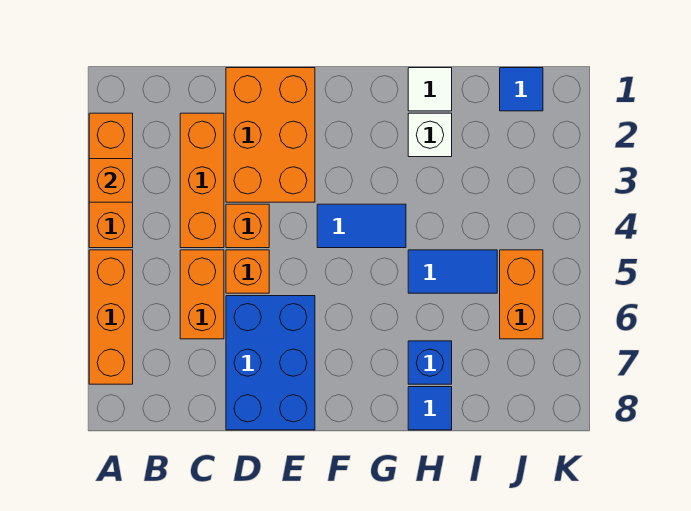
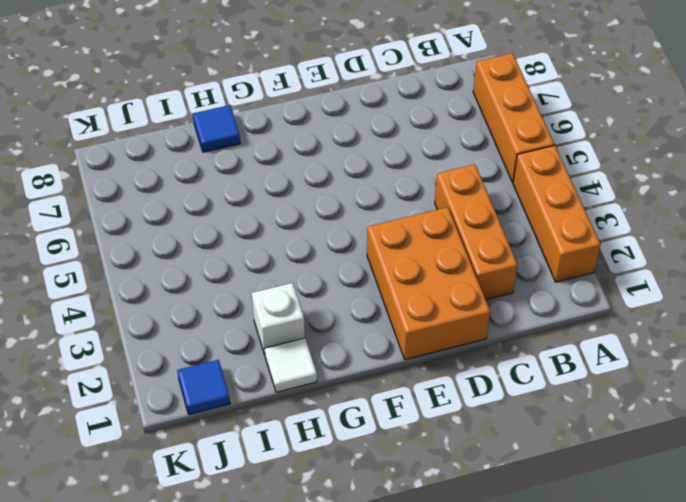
none -> orange 1x2 brick [180,250,224,339]
none -> orange 1x1 brick [226,204,269,248]
none -> orange 1x1 brick [226,250,269,293]

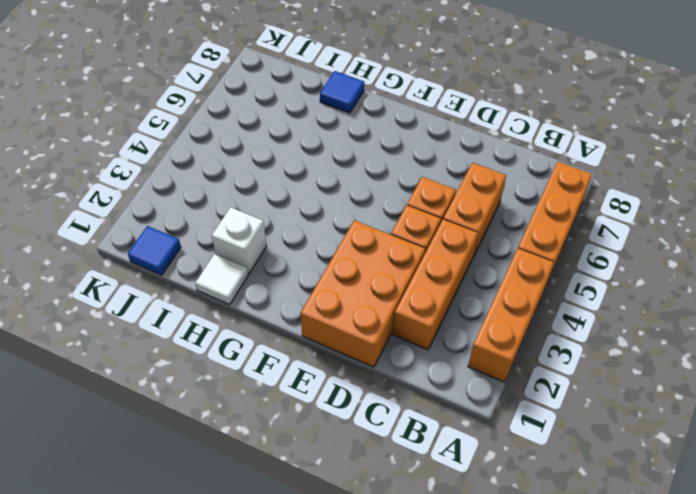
none -> blue 2x3 brick [226,296,315,430]
none -> blue 1x2 tile [317,204,406,248]
none -> blue 1x2 tile [408,250,497,293]

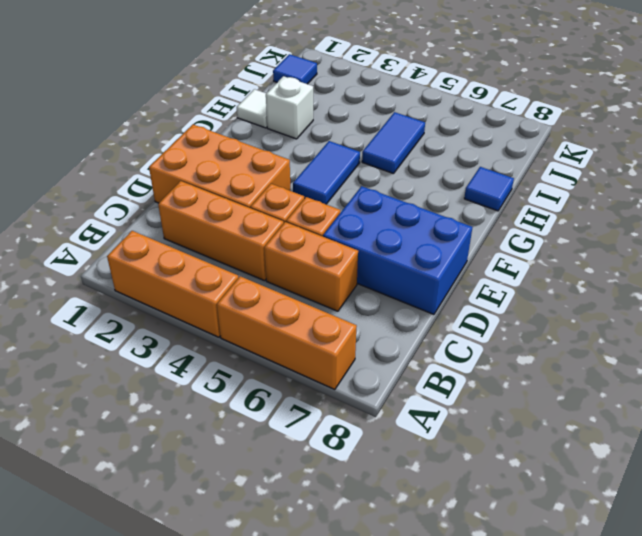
none -> blue 1x1 brick [408,341,452,384]
none -> orange 1x2 brick [500,250,543,339]
none -> orange 1x1 brick [89,159,133,202]

